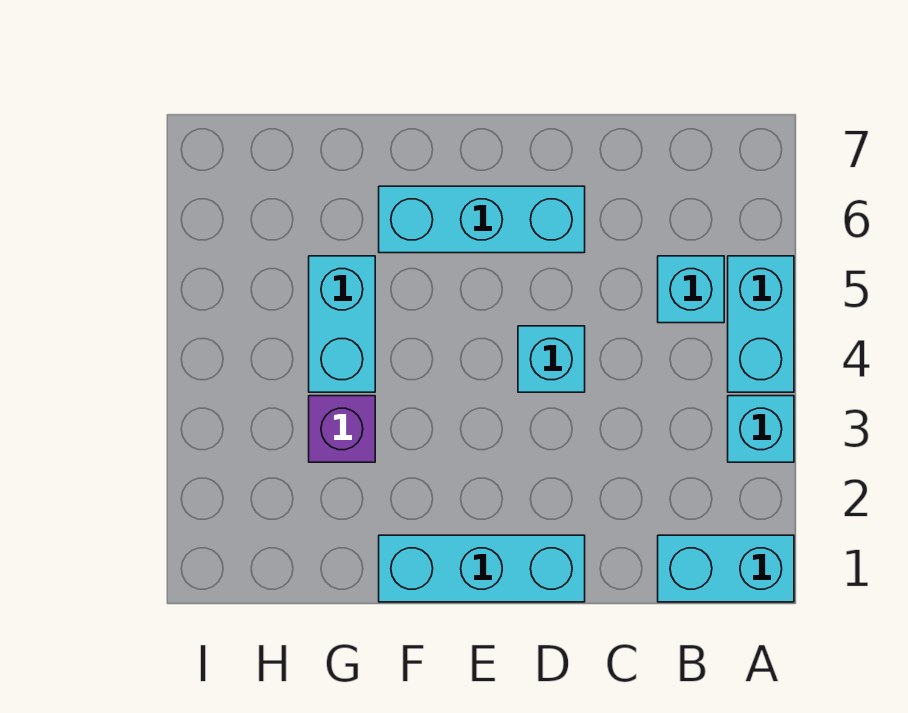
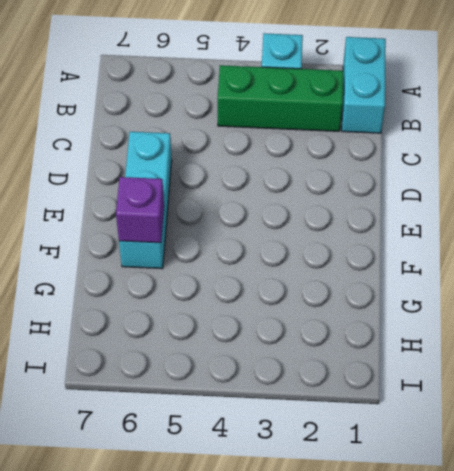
green 1x3 brick [218,65,343,131] -> none
purple 1x1 brick [116,177,164,243] -> purple 1x1 brick moved to [309,396,375,462]
none -> cyan 1x2 brick [728,256,794,392]
none -> cyan 1x1 brick [658,256,724,323]

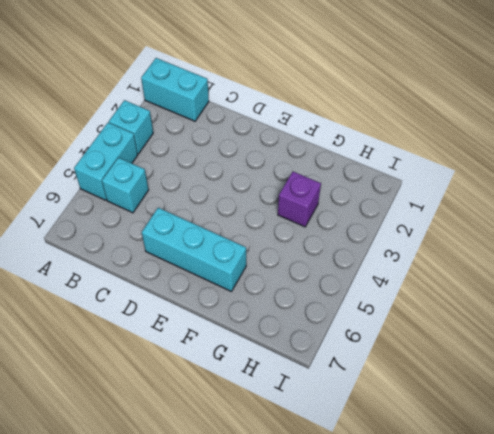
none -> cyan 1x3 brick [379,535,585,602]
none -> cyan 1x1 brick [518,326,585,392]

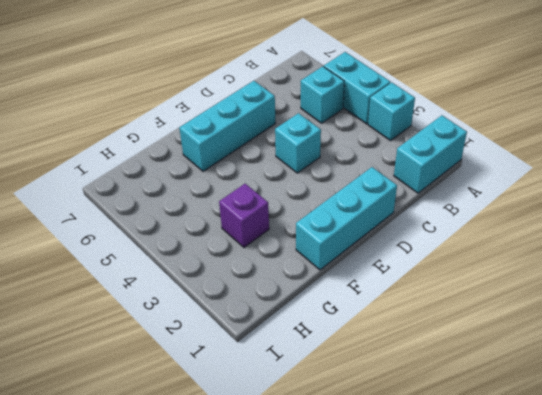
none -> cyan 1x2 brick [309,256,375,392]

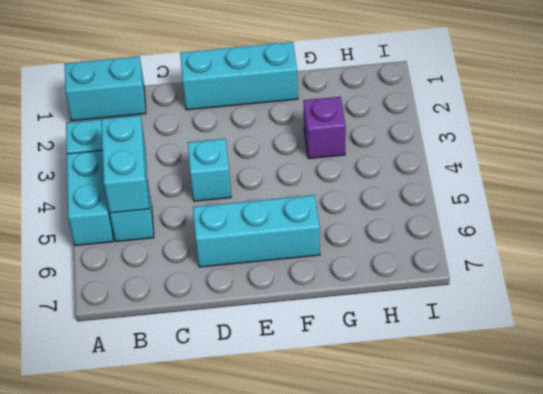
cyan 1x2 brick [101,115,149,213] -> cyan 1x2 brick moved to [309,256,375,392]

